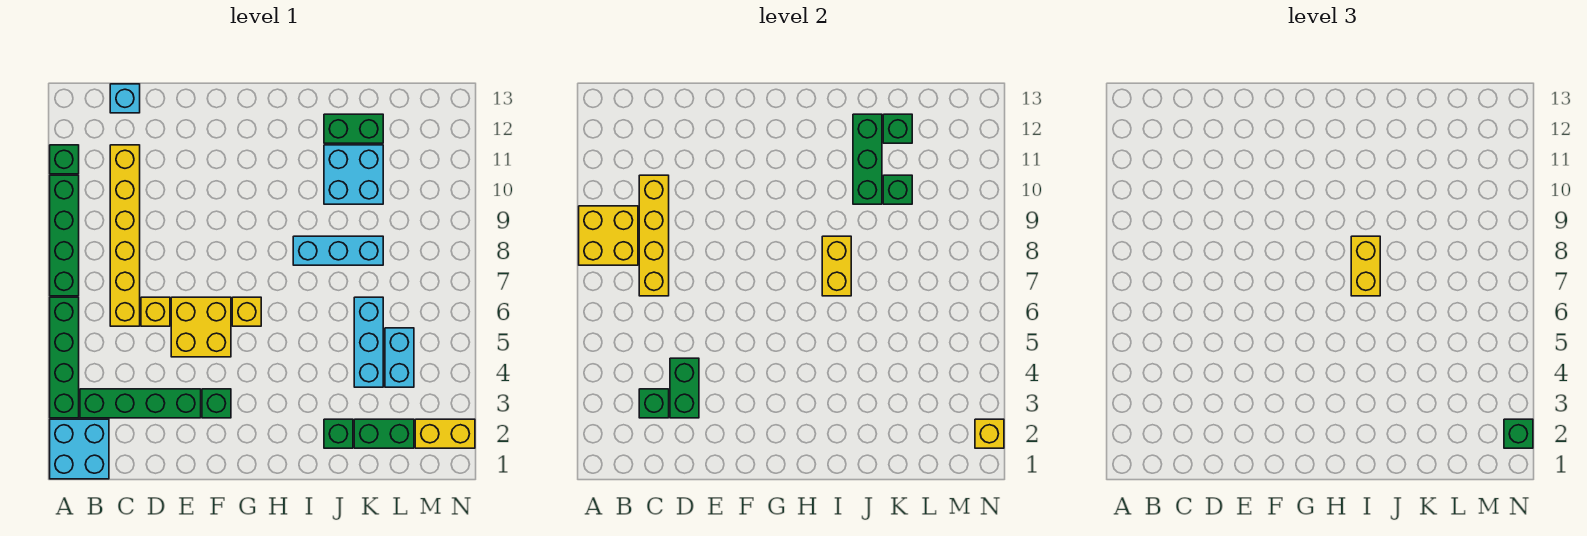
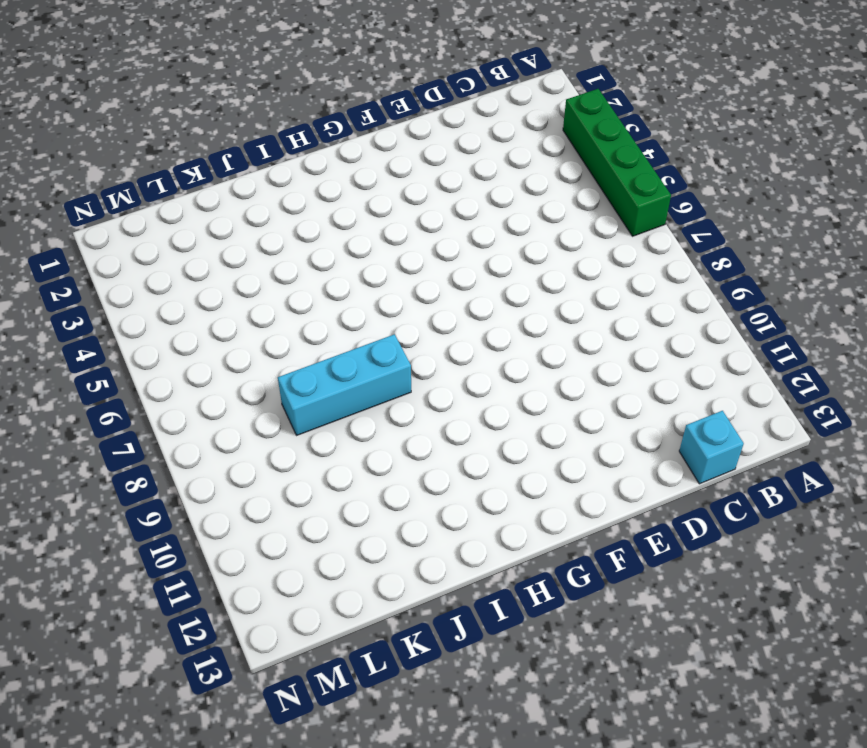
none -> cyan 2x2 brick [50,419,109,479]
none -> green 1x4 brick [50,175,79,296]
none -> green 1x1 brick [50,145,79,174]
none -> green 1x4 brick [80,389,201,418]

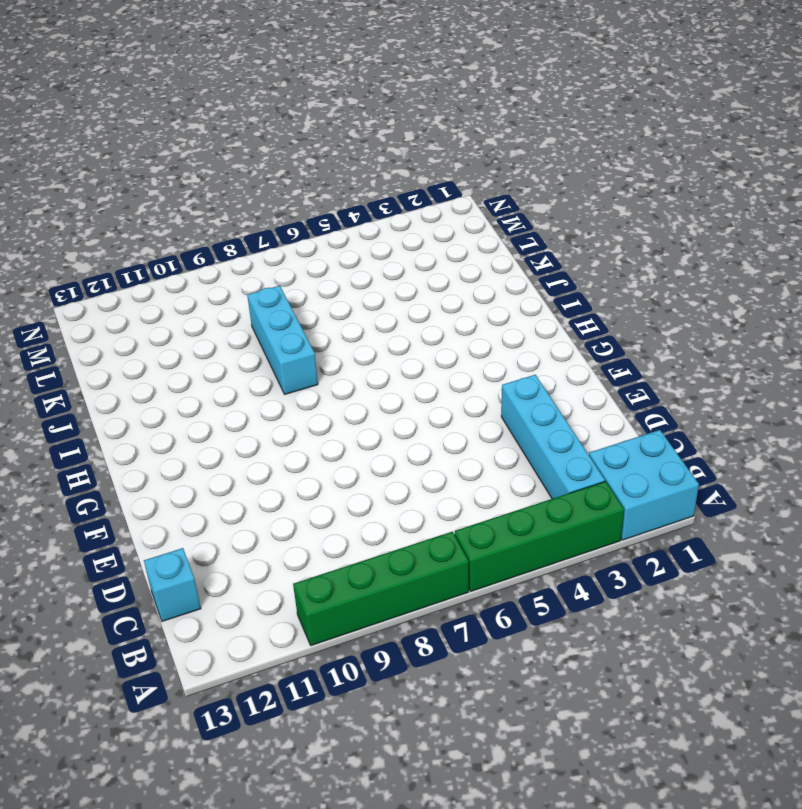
cyan 1x4 brick [501,375,605,499] -> green 1x4 brick [80,389,201,418]
none -> green 1x1 brick [50,145,79,174]
none -> yellow 1x6 brick [110,145,140,326]
none -> yellow 1x1 brick [141,297,170,326]
none -> yellow 2x2 brick [171,297,231,357]

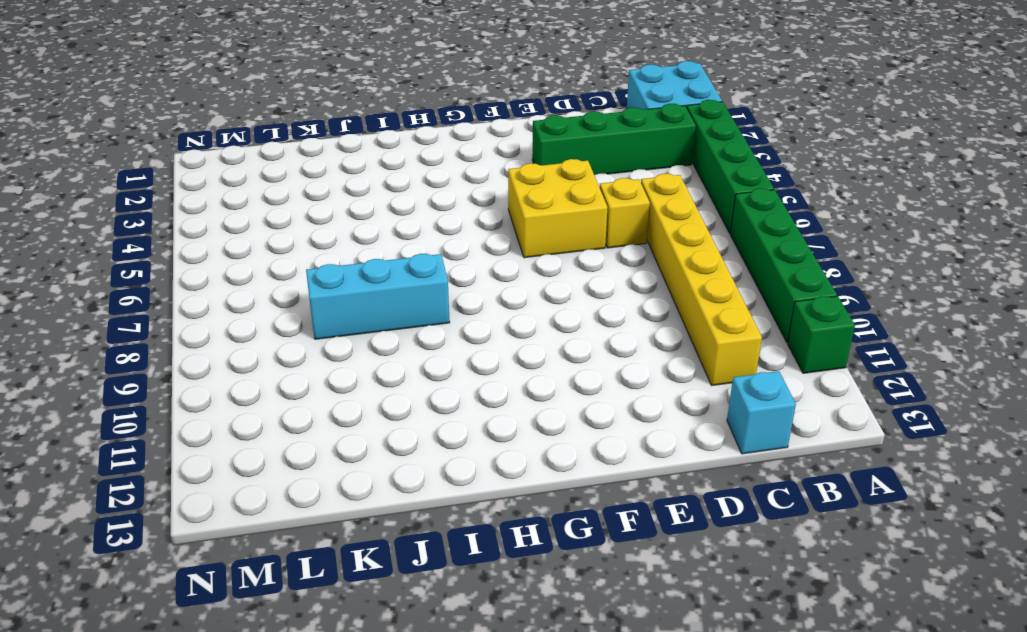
none -> green 1x1 brick [202,389,231,418]
none -> yellow 1x1 brick [232,297,261,326]
none -> green 1x1 brick [324,419,353,448]
none -> cyan 2x2 brick [324,145,383,204]

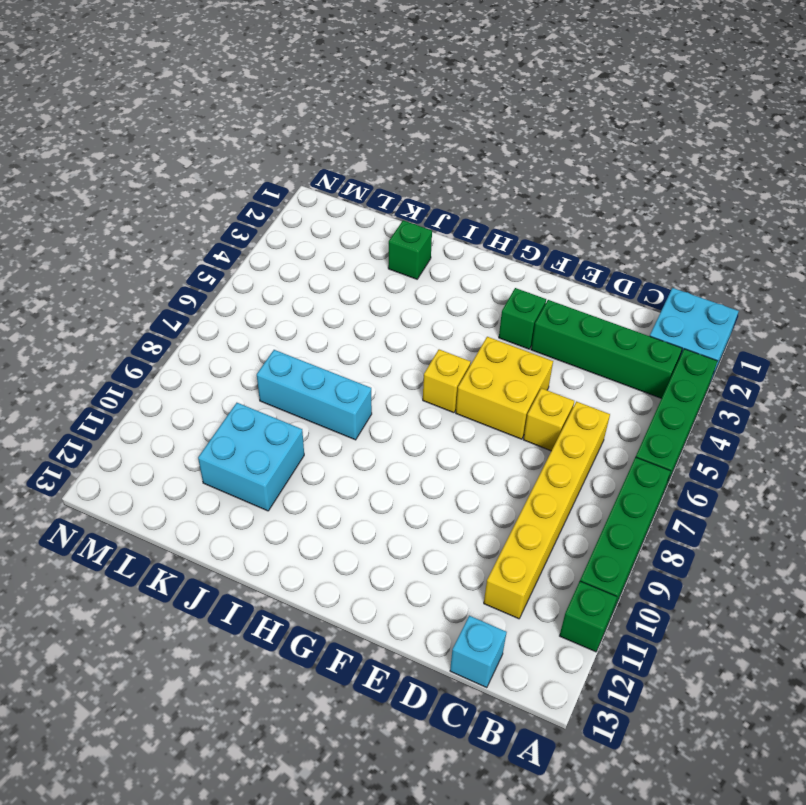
none -> green 1x2 brick [324,114,383,143]
none -> green 1x2 brick [354,419,414,448]
none -> cyan 1x3 brick [354,297,383,387]
none -> cyan 1x2 brick [385,328,414,387]

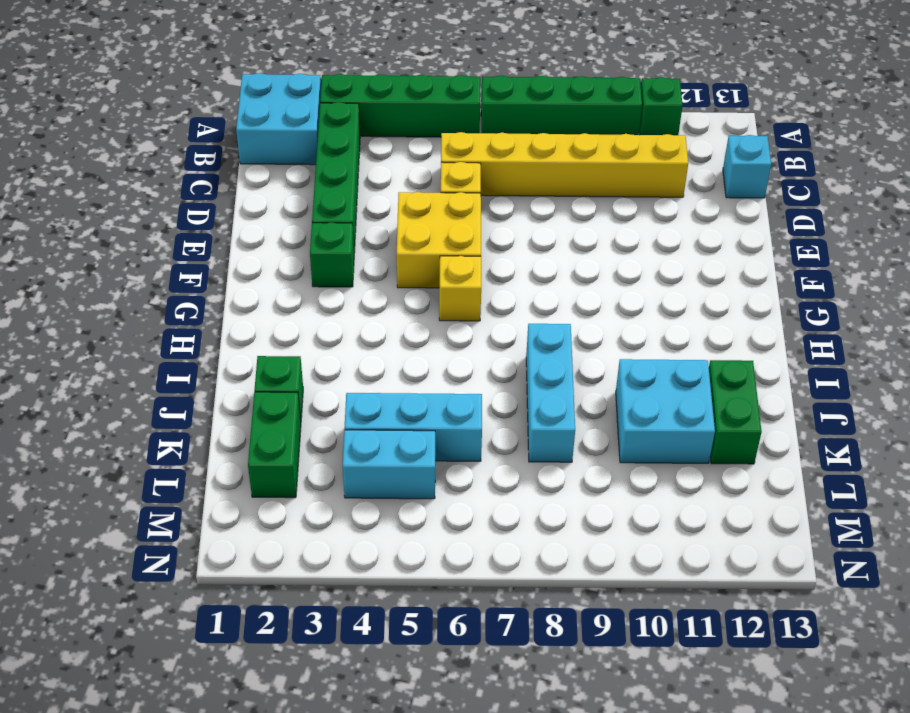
none -> yellow 1x2 brick [415,419,475,448]
none -> yellow 2x2 brick [579,206,638,265]
none -> green 1x1 brick [639,389,669,418]
none -> yellow 1x4 brick [639,175,669,296]

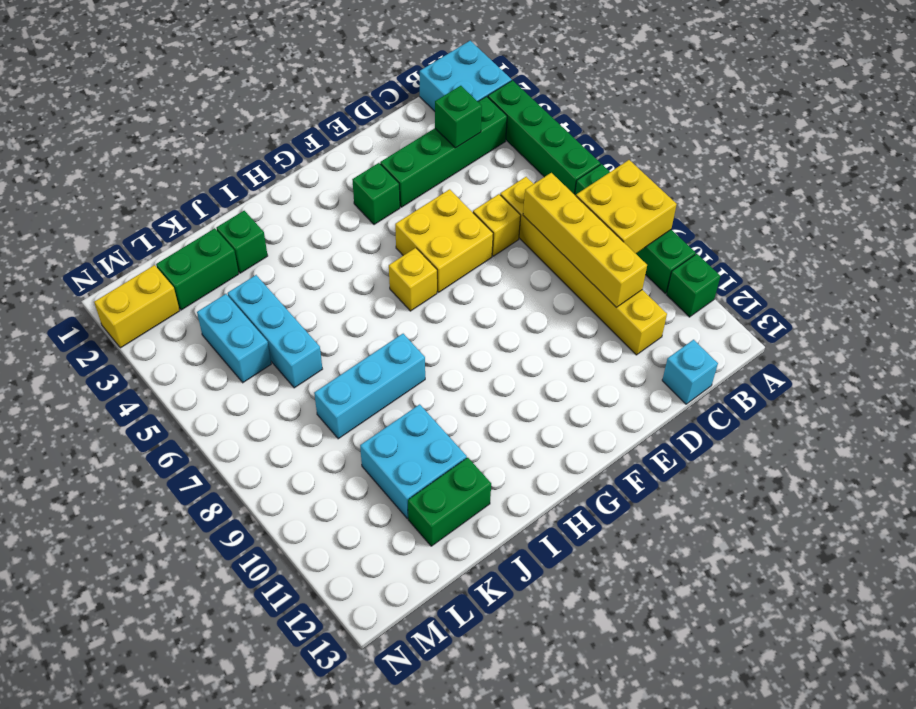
none -> green 1x2 brick [670,358,699,418]
none -> yellow 1x2 brick [822,236,851,296]
none -> green 1x3 brick [853,114,882,204]
none -> green 1x1 brick [883,175,912,204]

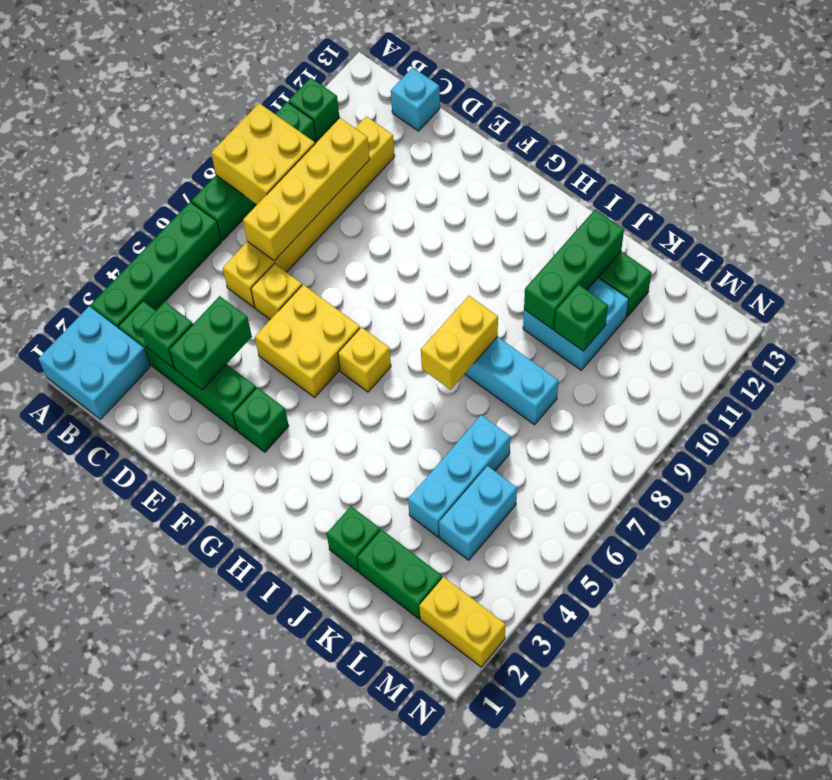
none -> green 1x1 brick [883,114,912,143]
none -> yellow 1x1 brick [975,419,1004,448]
none -> yellow 1x2 brick [1351,236,1380,296]
none -> green 1x1 brick [1504,419,1533,448]

